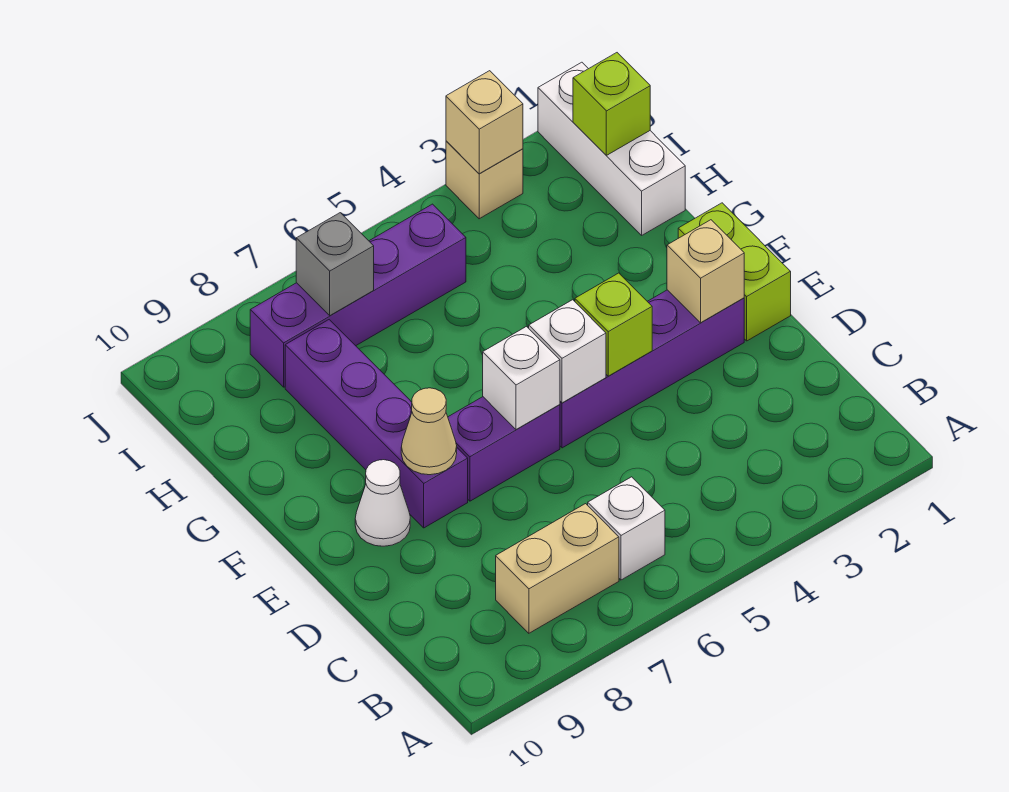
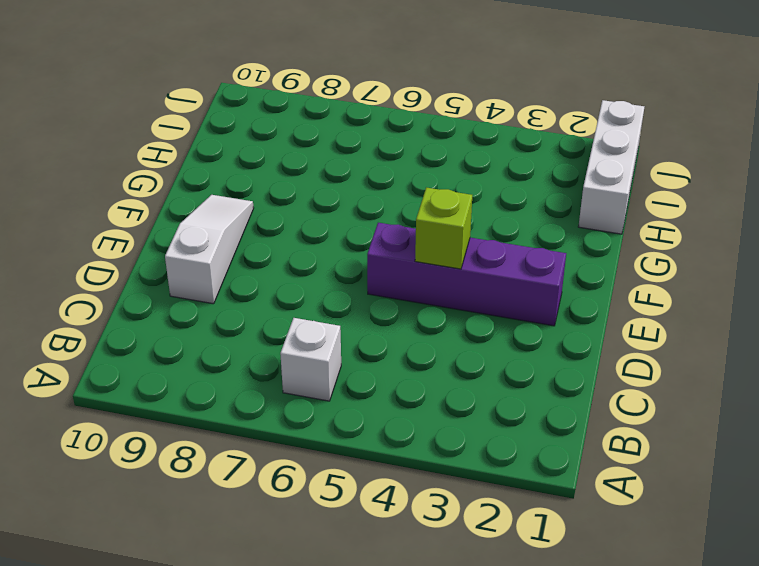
white 1x3 slope [165,195,254,304] -> white 1x1 cone [355,460,410,546]
none -> tan 1x2 brick [496,504,619,633]
none -> lime 1x2 brick [678,203,791,341]
none -> purple 1x2 brick [448,397,560,501]

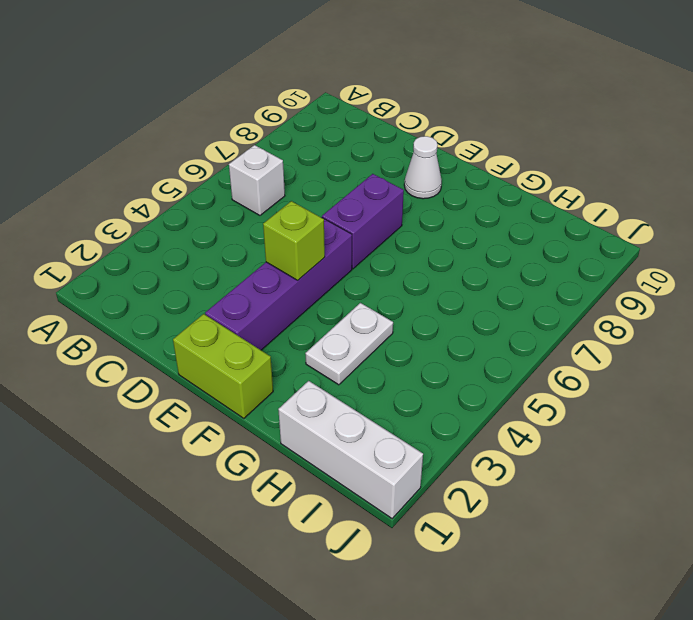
white 1x2 plate [305,303,393,385] -> none
none -> tan 1x2 brick [496,504,619,633]
none -> purple 1x4 brick [285,320,468,528]
none -> purple 1x4 brick [250,204,466,387]

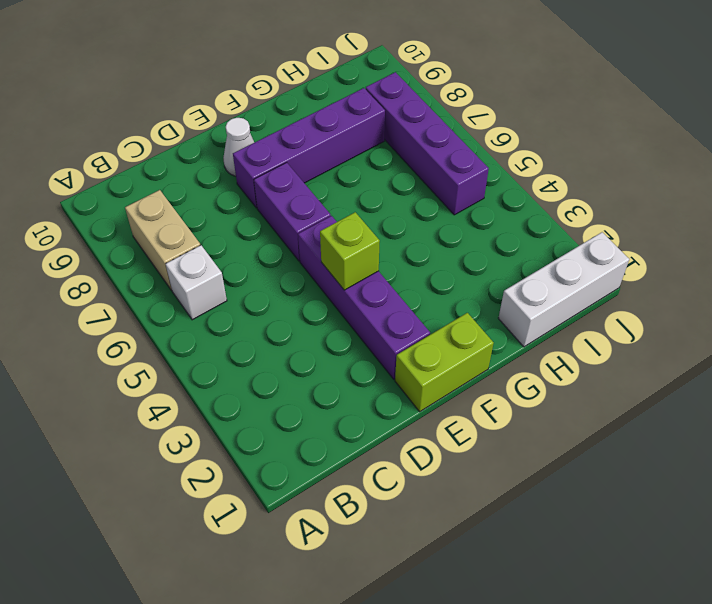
none -> tan 1x1 brick [446,141,523,219]
none -> tan 1x1 brick [667,220,744,323]
none -> white 1x1 brick [529,300,606,403]

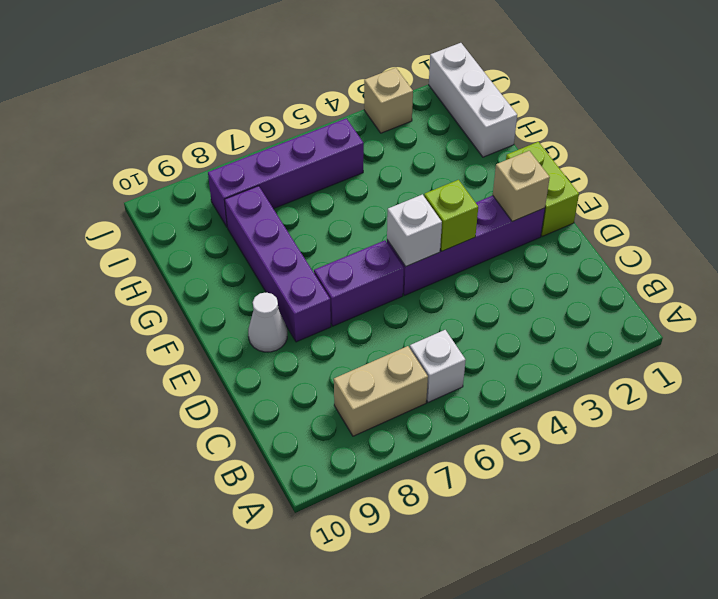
none -> white 1x1 brick [483,327,560,429]
none -> tan 1x1 cone [401,388,457,475]
none -> lime 1x1 brick [573,53,650,155]

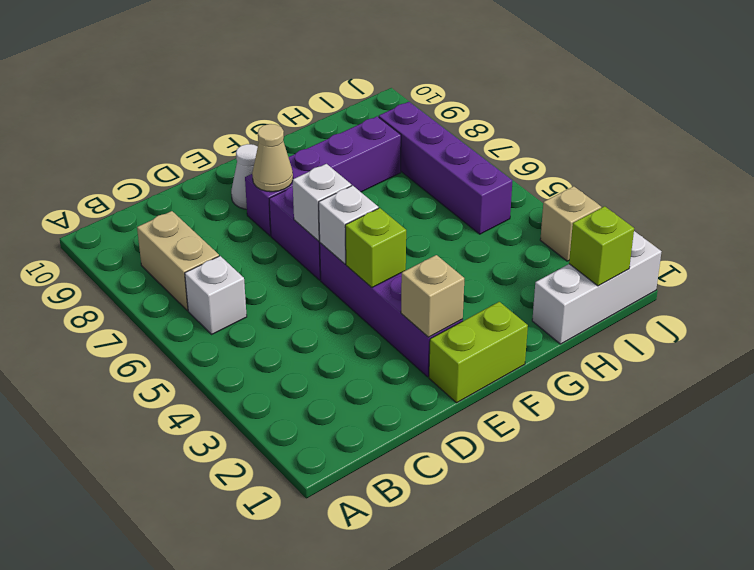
none -> grey 1x1 brick [296,213,374,315]
none -> tan 1x1 brick [446,71,523,174]

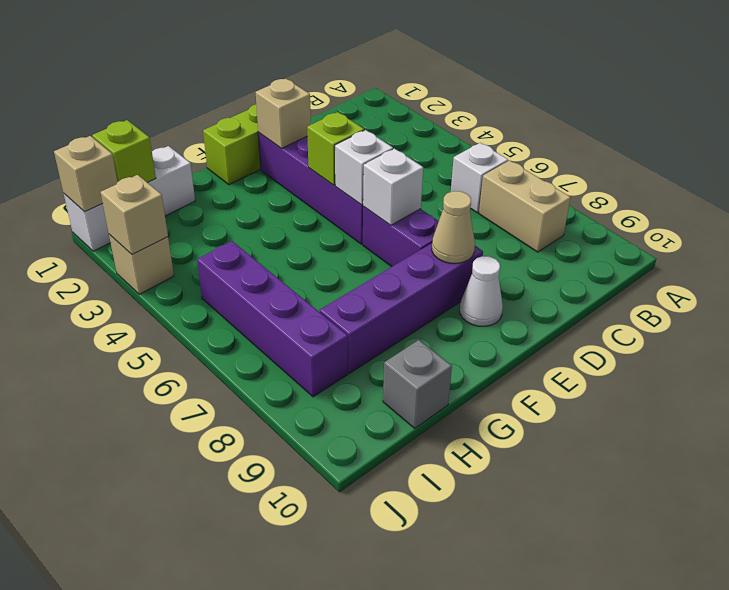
grey 1x1 brick [383,340,452,428] -> grey 1x1 brick moved to [296,213,374,315]
tan 1x1 brick [54,136,117,212] -> none

